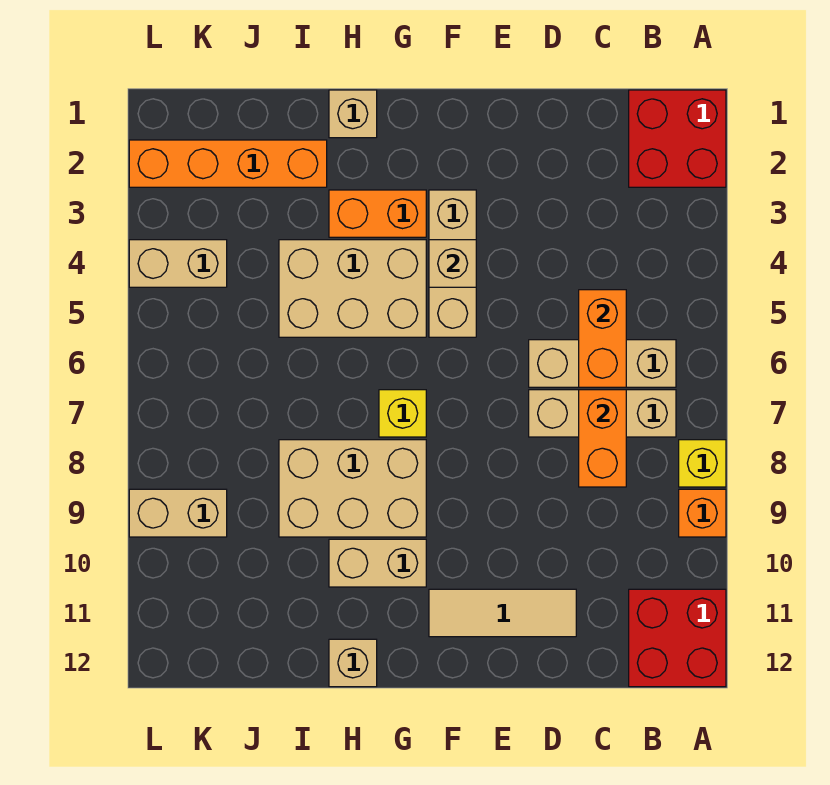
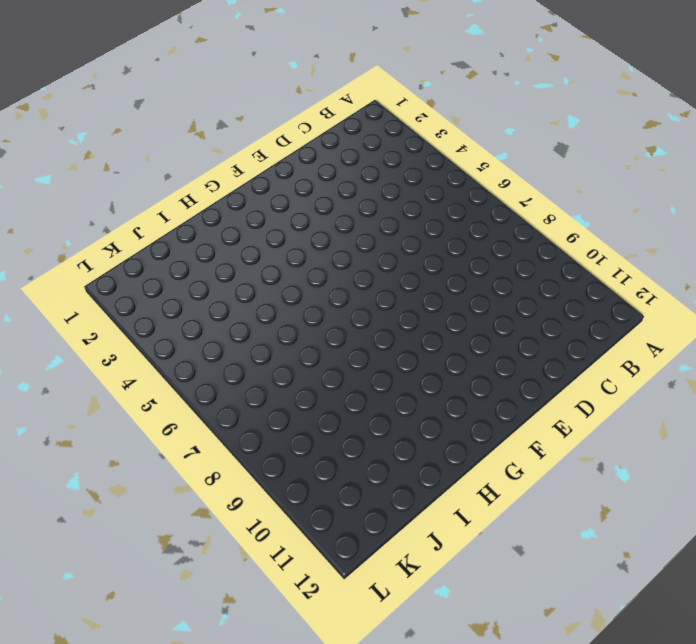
none -> red 2x2 brick [629,90,726,187]
none -> yellow 1x1 brick [679,440,726,487]
none -> orange 1x1 brick [679,489,726,537]

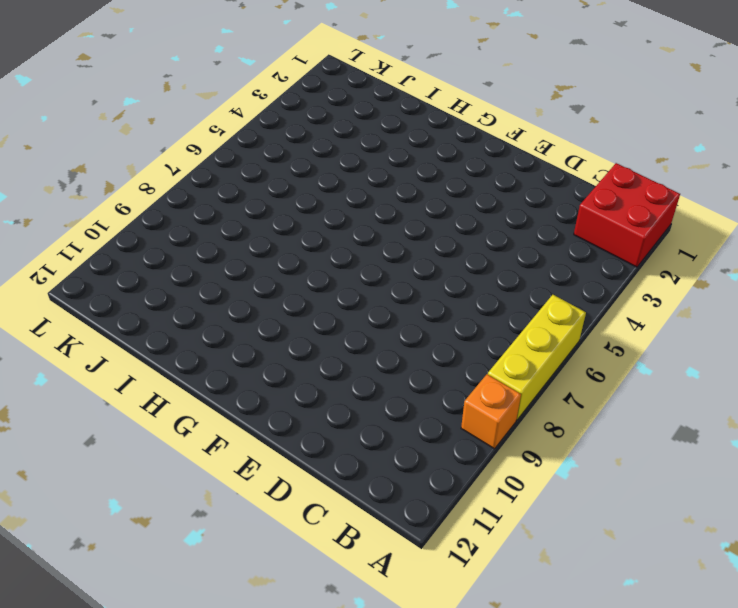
yellow 1x3 brick [488,295,586,420] -> yellow 1x1 brick [679,440,726,487]
none -> red 2x2 brick [629,589,726,687]
none -> tan 1x3 brick [529,340,676,387]
none -> tan 1x3 brick [529,390,676,437]

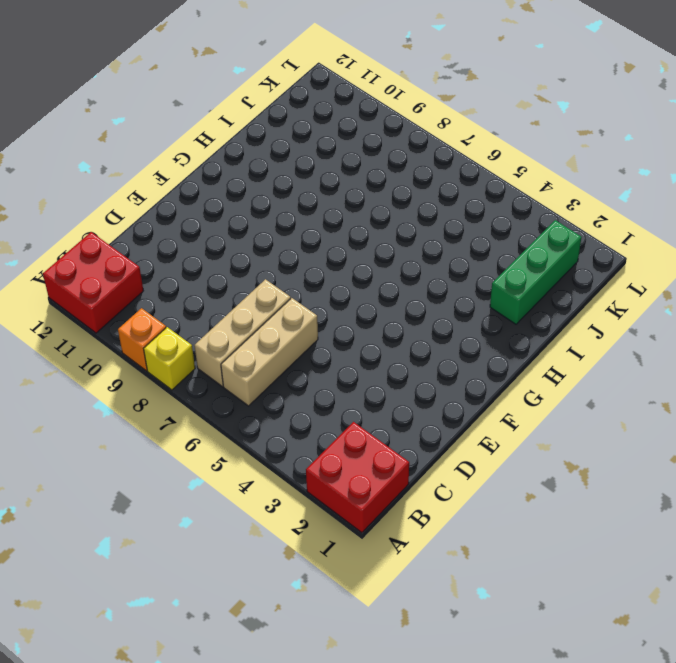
green 1x3 brick [490,220,581,324] -> orange 1x4 brick [129,140,327,187]
none -> tan 1x3 tile [429,589,576,637]
none -> tan 1x3 brick [429,190,476,337]
none -> orange 1x2 brick [329,190,426,237]

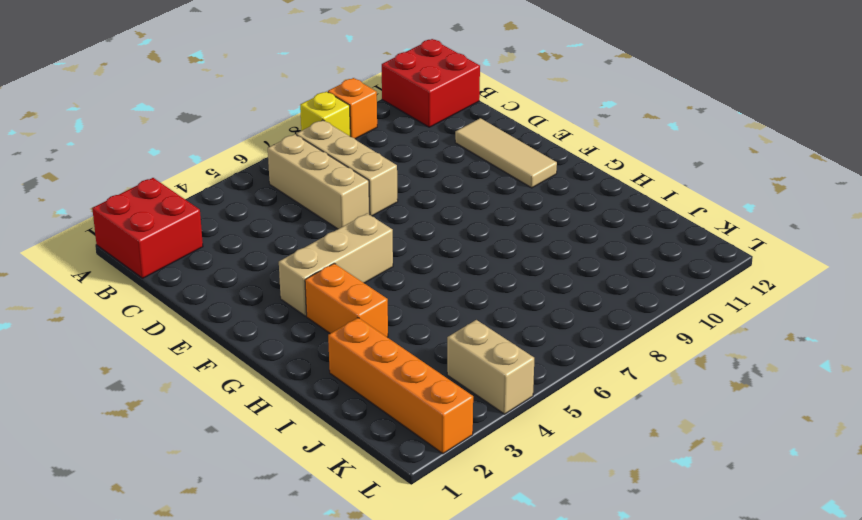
none -> tan 2x3 brick [279,240,426,337]
none -> yellow 1x1 brick [379,390,426,437]
none -> tan 2x3 brick [279,440,426,537]

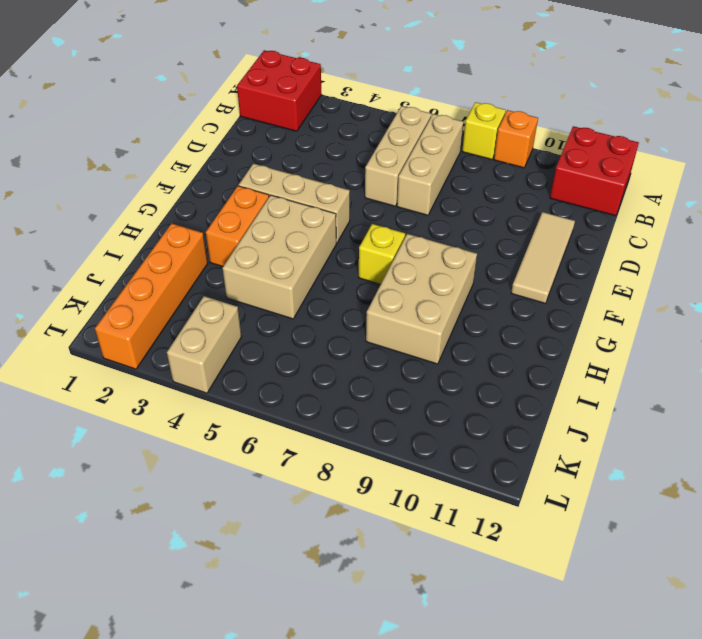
none -> tan 1x2 brick [329,539,426,587]
none -> tan 1x1 brick [329,90,377,138]
none -> tan 1x1 brick [329,639,377,687]

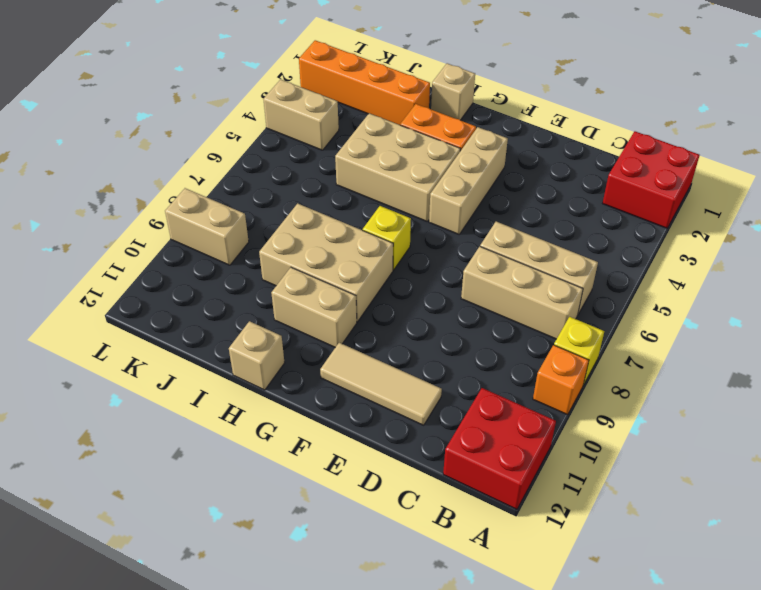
none -> orange 1x2 brick [579,290,626,387]
none -> orange 1x2 brick [579,390,626,487]
none -> tan 1x1 brick [429,240,476,287]

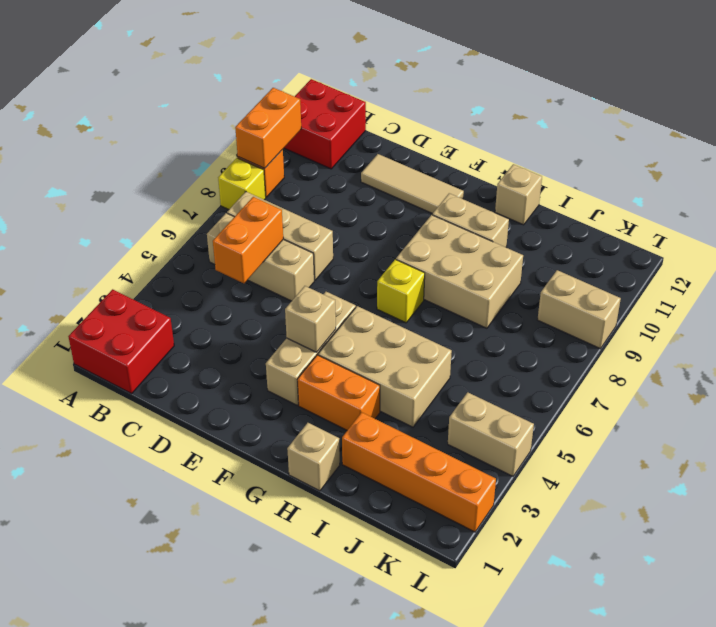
orange 1x2 brick [235,88,301,168] -> orange 1x2 brick moved to [579,390,626,487]

